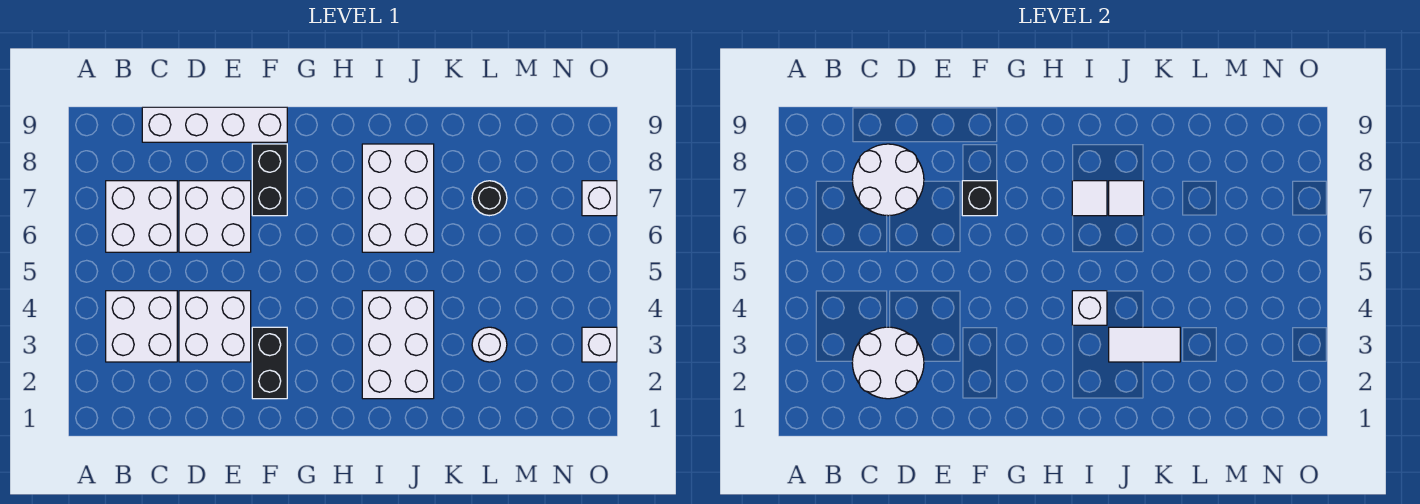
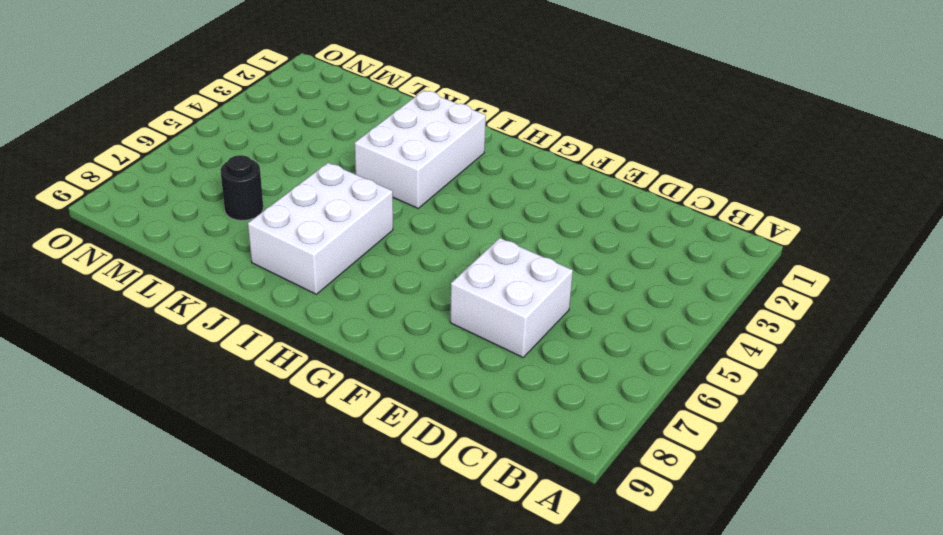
none -> white 2x2 brick [106,291,177,362]
none -> white 2x2 brick [106,181,177,252]
none -> white 1x4 brick [142,107,287,142]

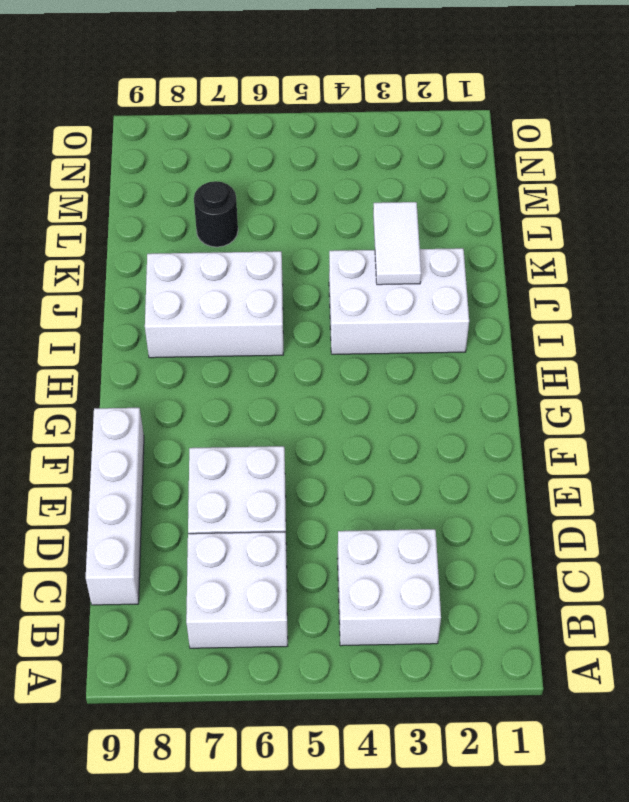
none -> white 2x2 brick [179,291,251,362]
none -> black 1x2 brick [252,327,287,399]
none -> black 1x2 brick [252,144,287,216]

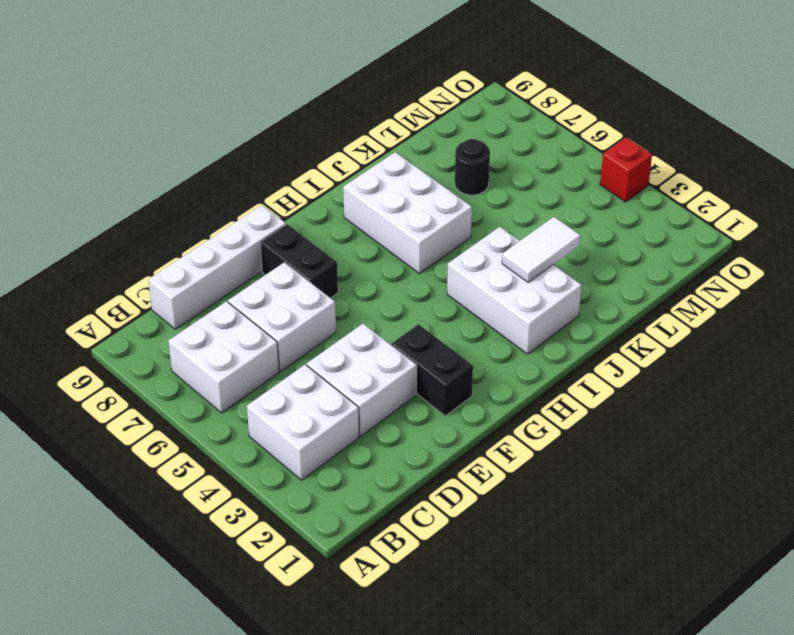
red 1x1 brick [600,137,652,202] -> none
none -> white 1x1 round brick [472,327,507,362]
none -> white 1x1 brick [582,327,617,362]
none -> white 1x1 brick [582,181,617,216]

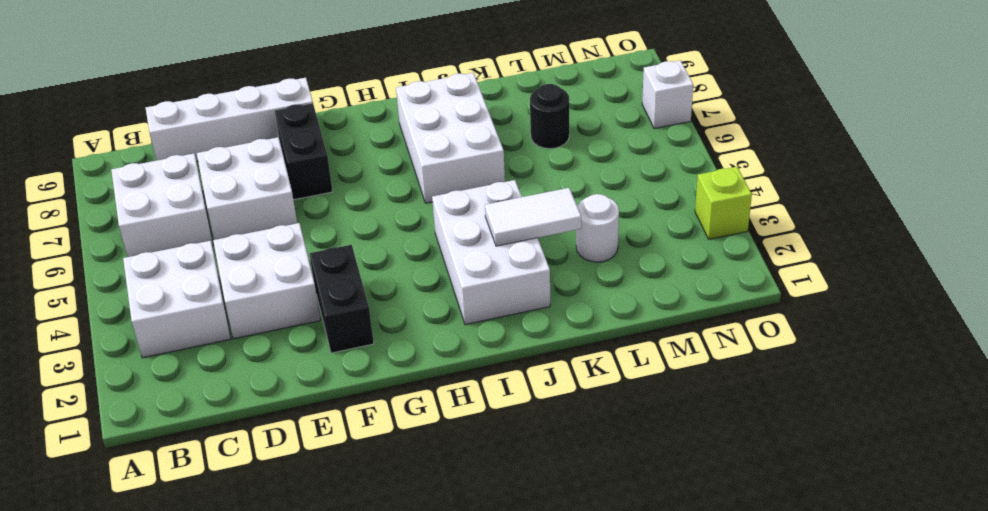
lime 1x1 brick [695,167,752,239] -> white 1x1 brick [582,327,617,362]
none -> white 2x2 round brick [852,327,924,399]
none -> white 2x2 round brick [852,144,924,216]
none -> black 1x1 brick [962,181,997,216]

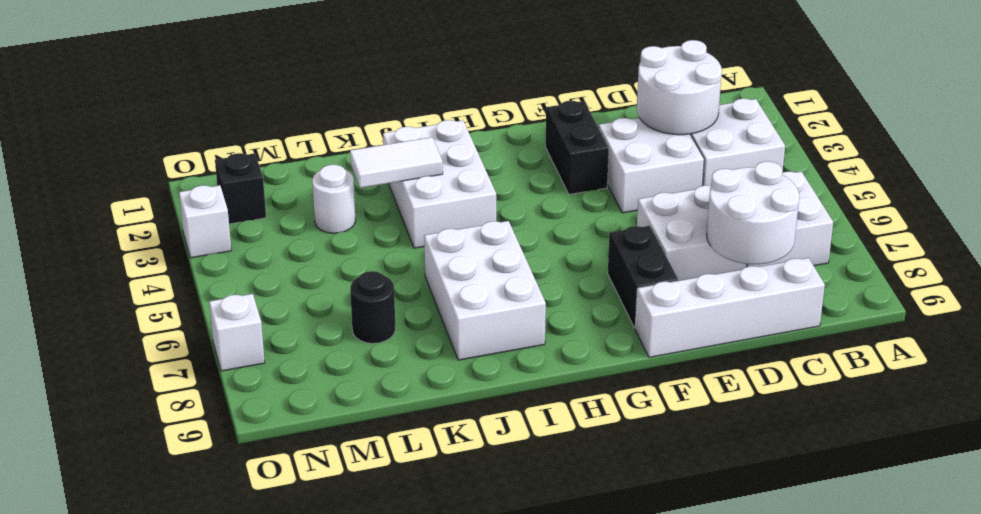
black 1x1 brick [215,153,266,224] -> black 1x1 brick moved to [962,181,997,216]
none -> white 1x1 brick [1072,291,1107,325]
none -> white 1x1 tile [1072,181,1107,216]
none -> white 1x1 tile [1109,181,1144,216]

